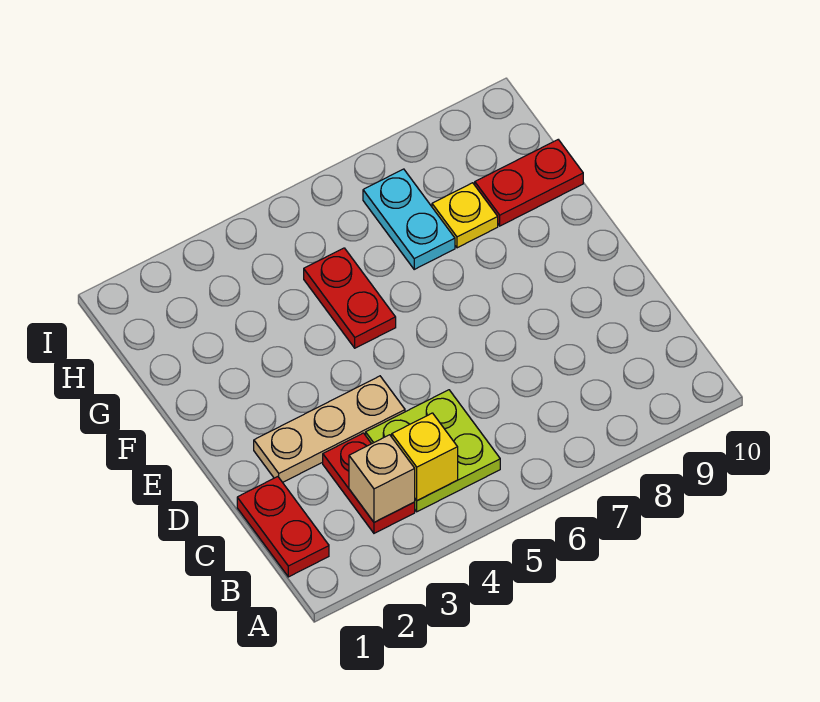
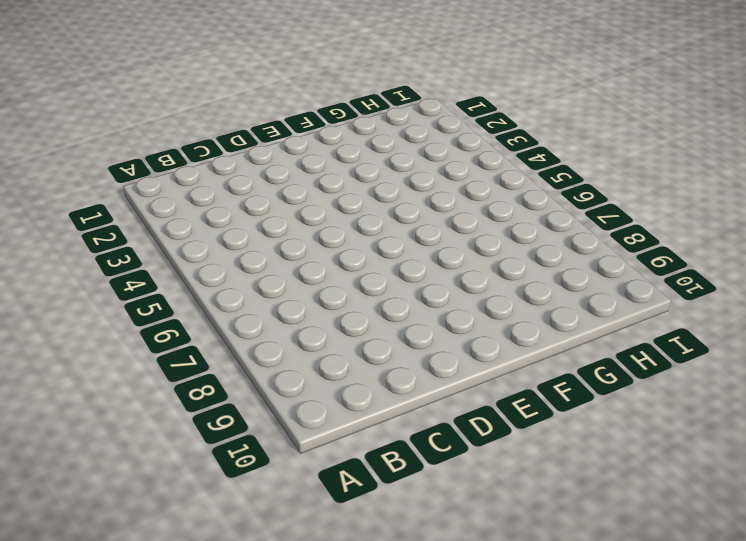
none -> red 1x2 plate [237,477,329,577]
none -> red 1x2 plate [323,433,415,533]

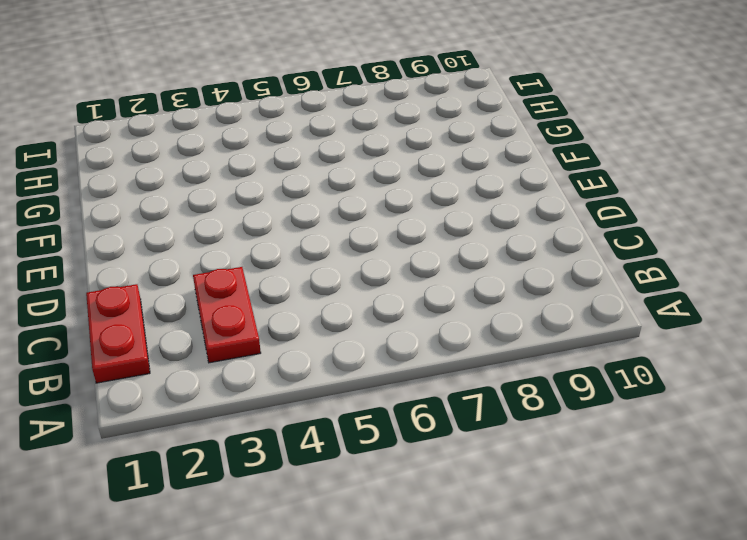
none -> lime 2x2 plate [366,390,500,512]
none -> tan 1x3 plate [254,376,405,482]

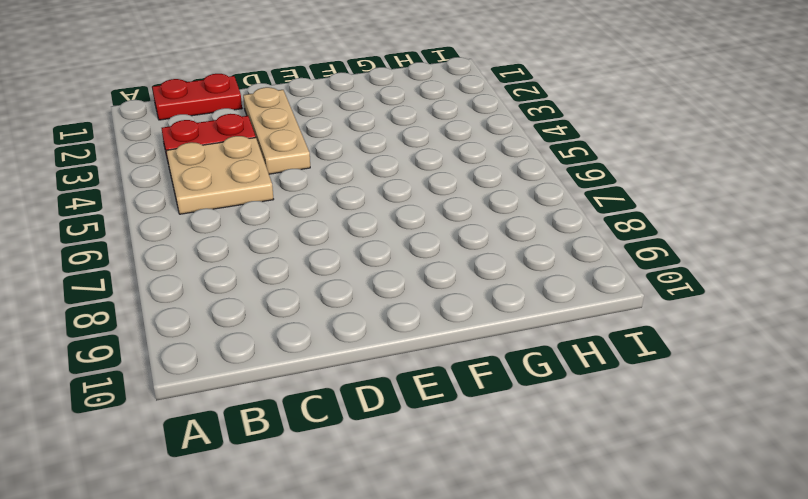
tan 2x2 plate [166,136,274,214] -> lime 2x2 plate [366,390,500,512]
none -> red 1x2 plate [304,248,396,348]
none -> cyan 1x2 plate [363,169,455,269]

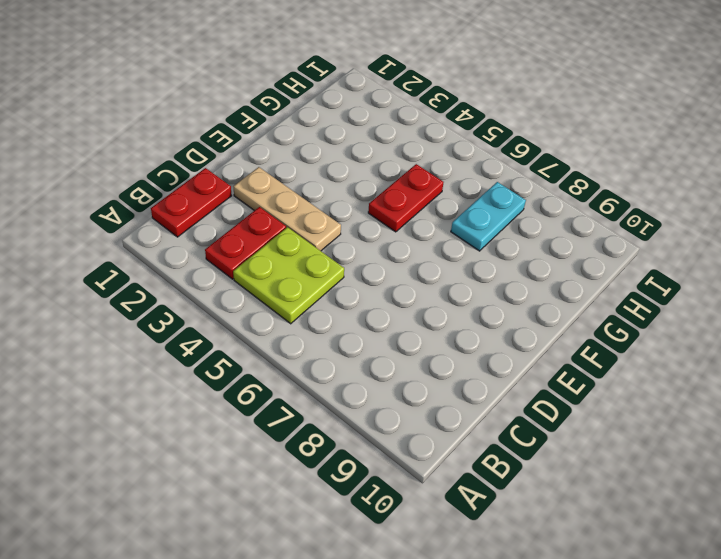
none -> yellow 1x1 plate [432,183,498,248]
none -> red 1x2 plate [475,140,583,226]

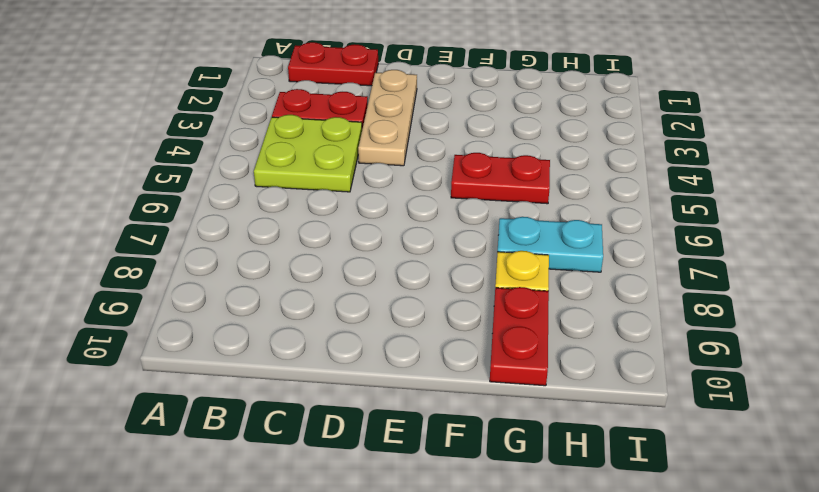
none -> tan 1x1 brick [349,435,415,522]
none -> yellow 1x1 brick [392,413,458,501]

